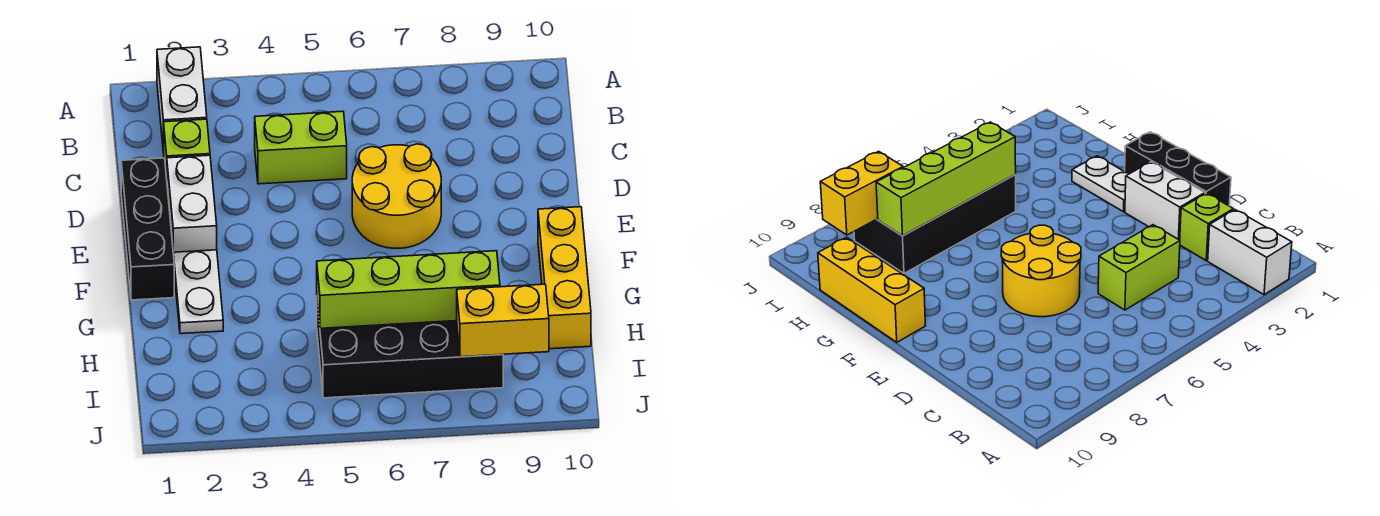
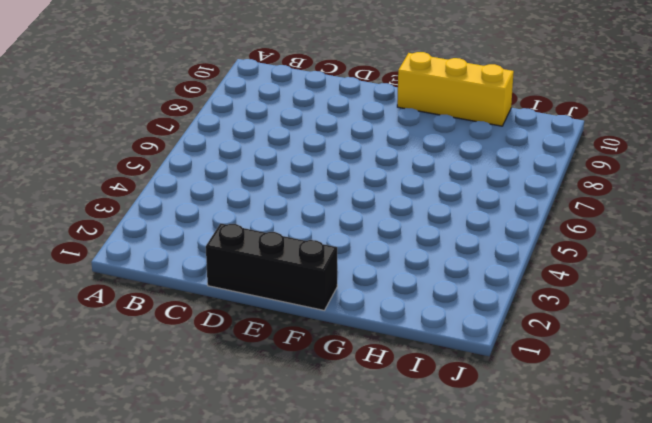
none -> white 1x2 brick [157,47,207,153]
none -> lime 1x1 brick [164,119,210,178]

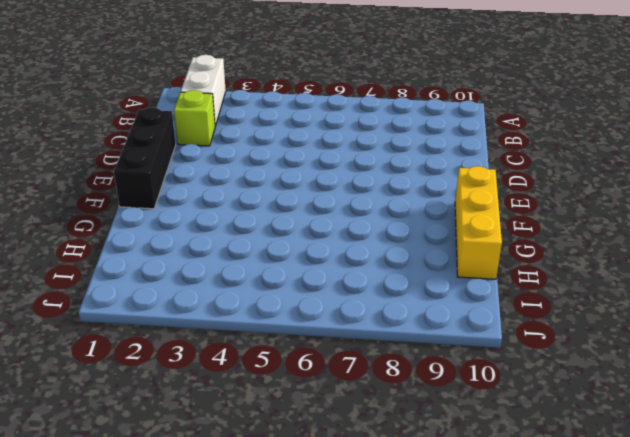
none -> lime 1x2 brick [255,111,347,184]
none -> white 1x2 brick [167,155,217,252]

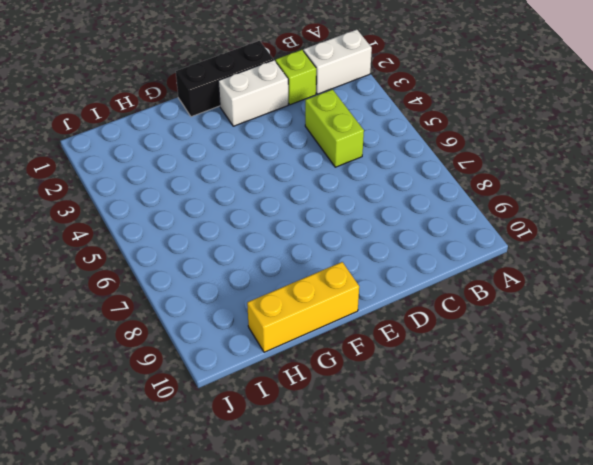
none -> yellow 2x2 round brick [352,144,441,248]
none -> white 1x2 plate [173,250,223,334]

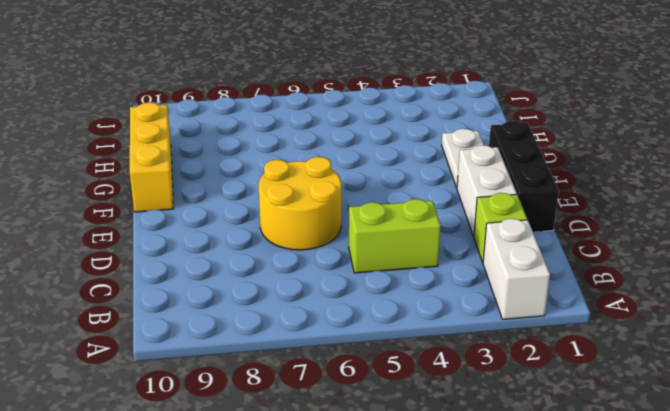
none -> black 2x4 brick [317,303,503,398]
none -> lime 1x4 brick [317,251,500,328]

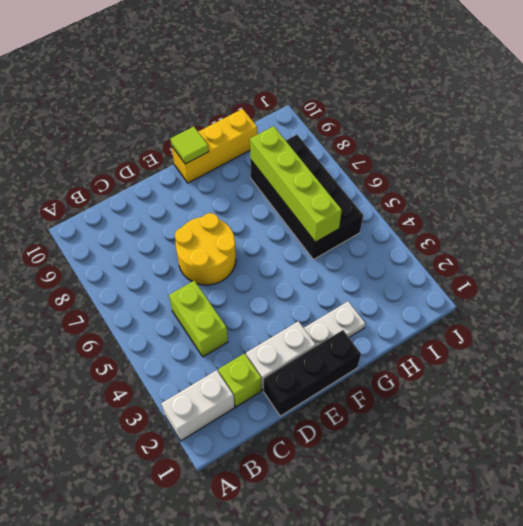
lime 1x1 tile [171,127,209,164] -> none
none -> yellow 1x2 brick [457,284,549,357]

